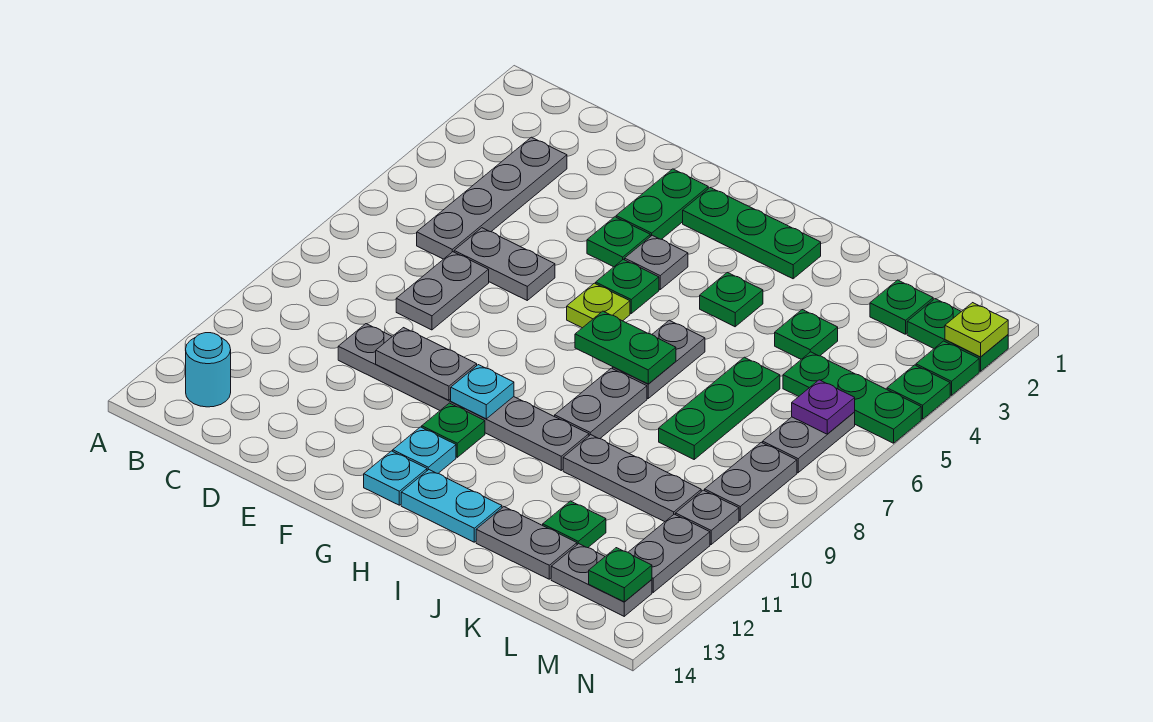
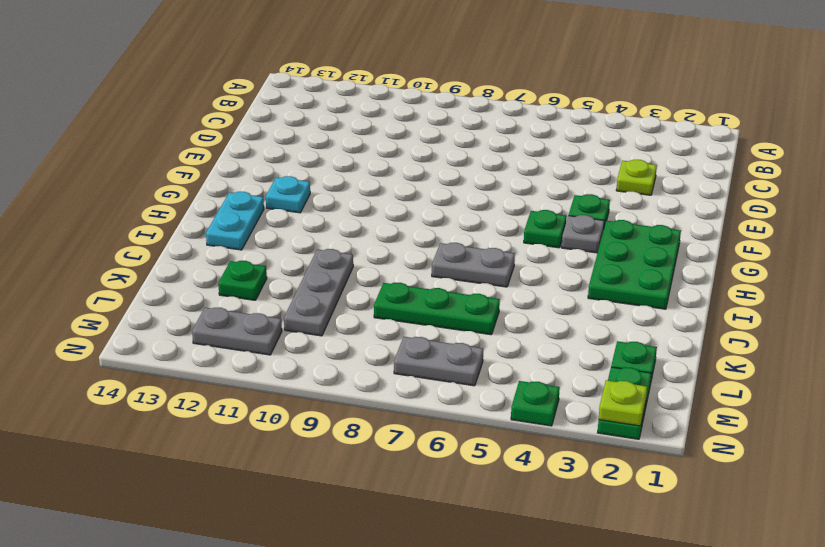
lime 1x1 plate [616,160,657,195] -> lime 1x1 plate moved to [567,283,630,328]
green 2x3 plate [588,220,681,309] -> green 1x3 plate [683,188,821,279]
none -> cyan 1x1 round brick [186,333,231,407]
none -> grey 1x4 plate [417,137,567,259]
none -> grey 1x2 plate [454,228,555,300]
none -> grey 1x2 plate [396,252,489,330]

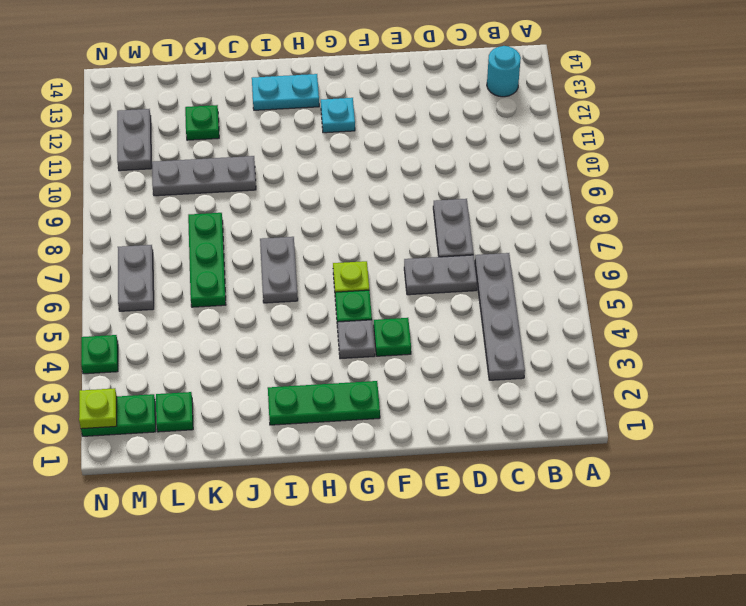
none -> grey 1x6 plate [338,324,589,470]
none -> green 1x2 plate [616,169,708,239]
none -> green 1x1 plate [422,403,485,457]
none -> cyan 1x1 plate [364,451,427,505]

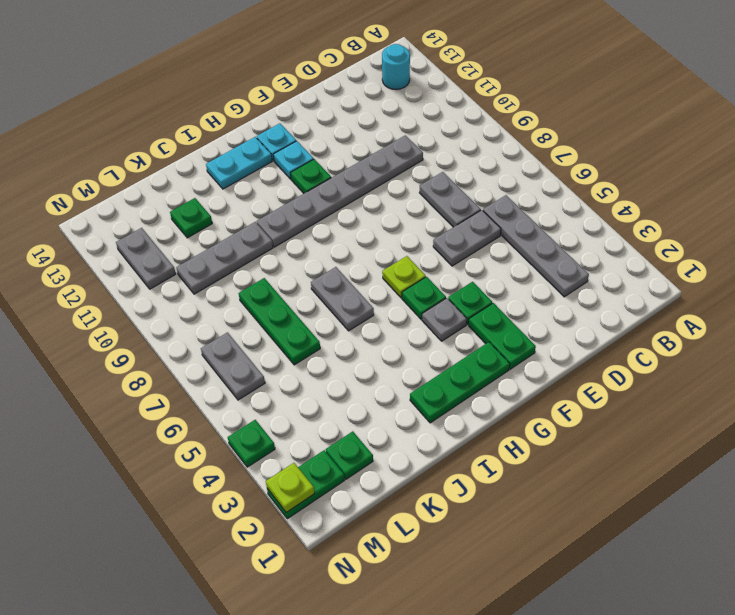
none -> green 1x1 plate [700,273,763,327]
none -> grey 1x2 plate [555,368,647,439]
none -> grey 1x2 plate [476,507,577,579]
none -> green 1x1 plate [775,310,838,359]

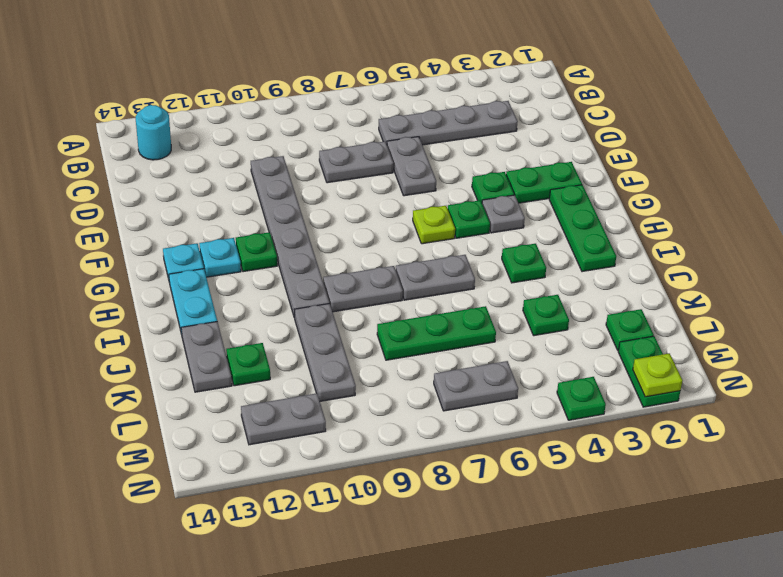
none -> green 1x3 plate [783,352,921,443]
none -> grey 1x2 plate [551,544,652,616]
none -> grey 1x2 plate [704,442,797,520]
none -> grey 1x1 plate [676,490,739,544]

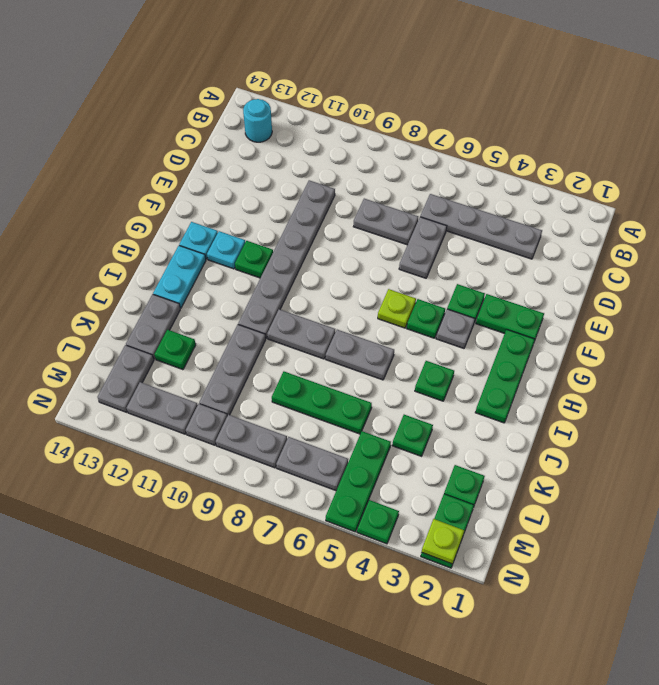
none -> green 1x1 plate [916,341,979,395]
none -> grey 1x2 plate [376,328,477,400]
none -> cyan 1x1 plate [451,365,514,419]
none -> green 1x2 plate [575,311,676,384]

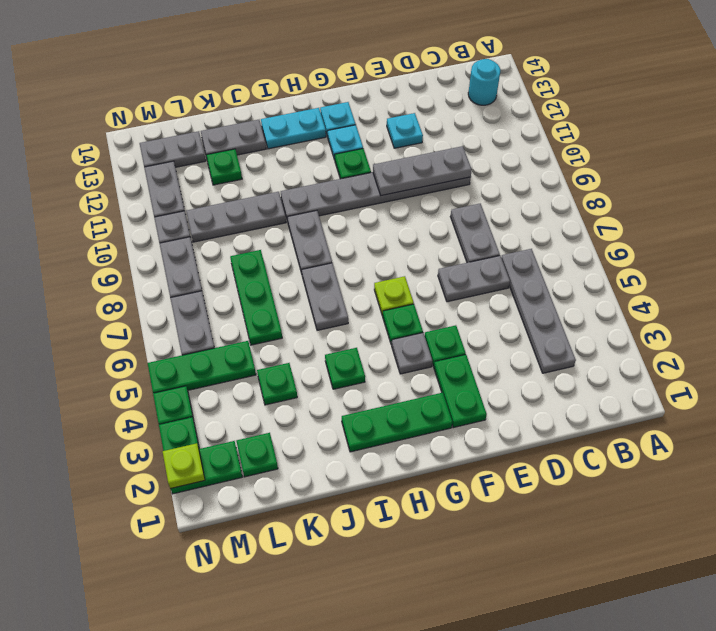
grey 1x3 plate [373,146,472,196] -> grey 1x2 plate [376,328,477,400]
cyan 1x1 plate [387,113,423,148] -> cyan 1x1 plate moved to [451,365,514,419]
none -> green 1x2 plate [575,311,676,384]
none -> purple 1x1 plate [792,380,855,434]
none -> green 1x1 plate [589,548,652,602]

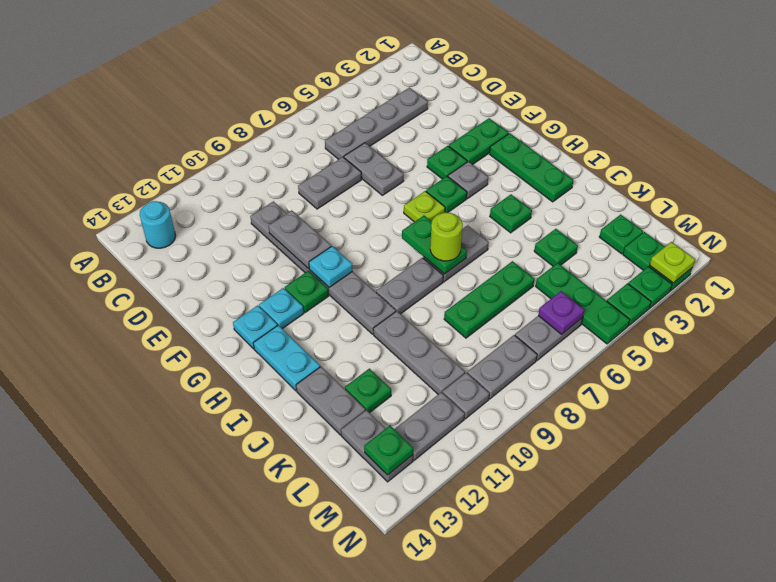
lime 1x1 round brick [430,212,463,261] -> none

